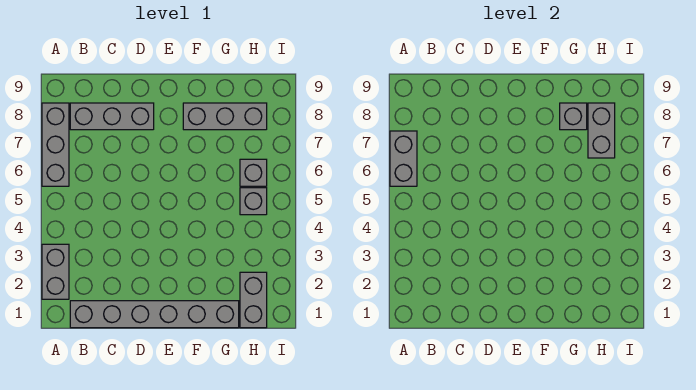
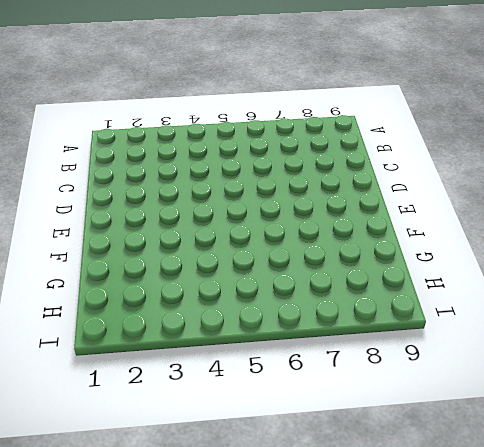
none -> grey 1x2 brick [42,244,69,299]
none -> grey 1x3 brick [42,103,69,186]

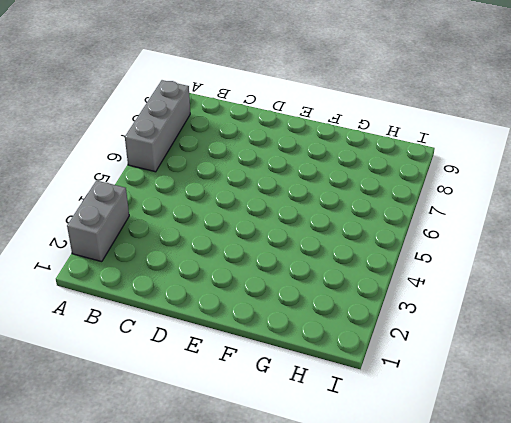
none -> grey 1x6 brick [70,301,239,328]
none -> grey 1x3 brick [70,103,154,130]

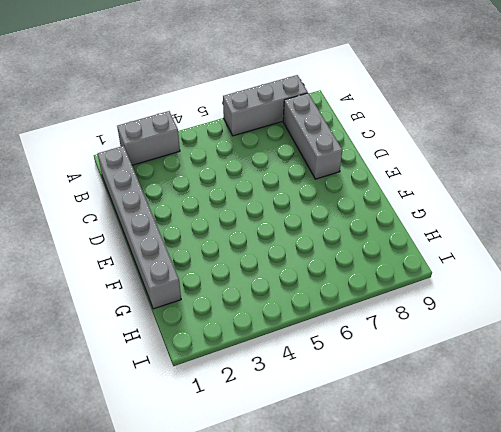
none -> grey 1x3 brick [183,103,267,130]
none -> grey 1x2 brick [240,272,267,328]

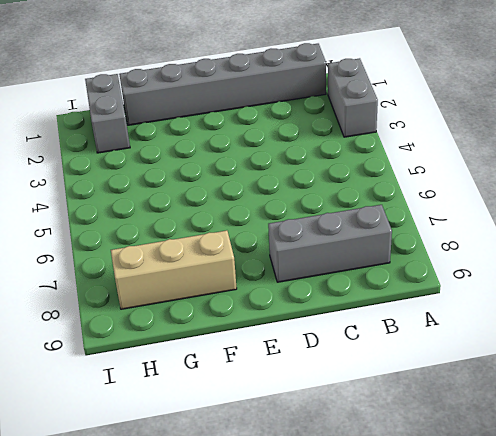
tan 1x3 brick [111,230,237,309] -> grey 1x3 brick [183,103,267,130]
none -> grey 1x3 brick [42,103,69,186]
none -> grey 1x1 brick [240,188,267,215]

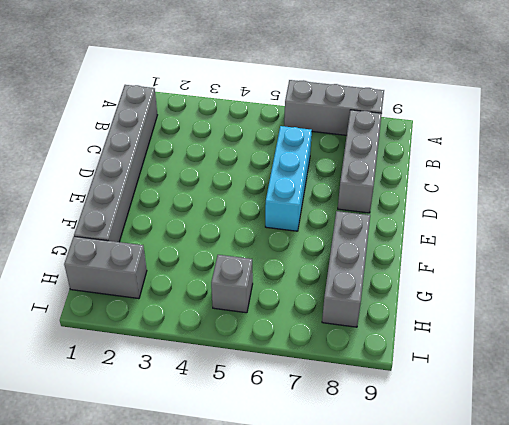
cyan 1x3 brick [265,126,312,231] -> none
none -> grey 1x2 brick [42,244,69,299]
none -> grey 1x1 brick [240,159,267,186]

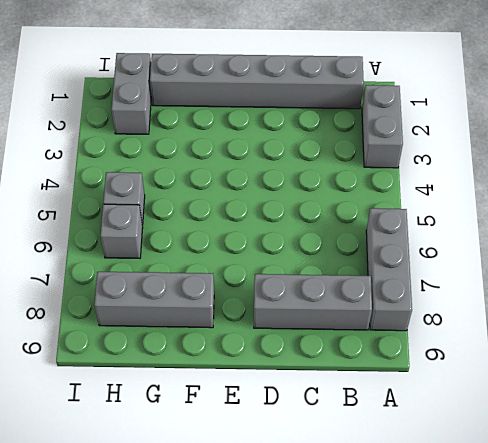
none -> grey 1x2 brick [390,131,417,186]
none -> grey 1x1 brick [560,103,587,130]

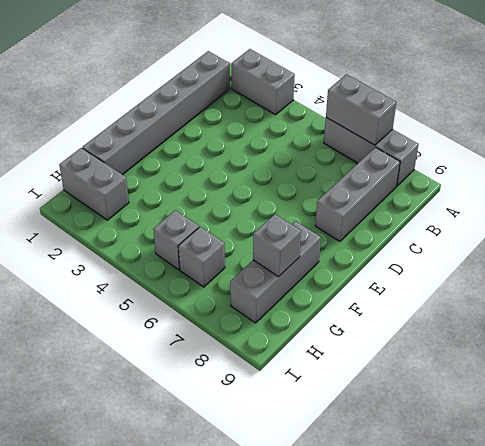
none -> grey 1x2 brick [588,103,615,158]

